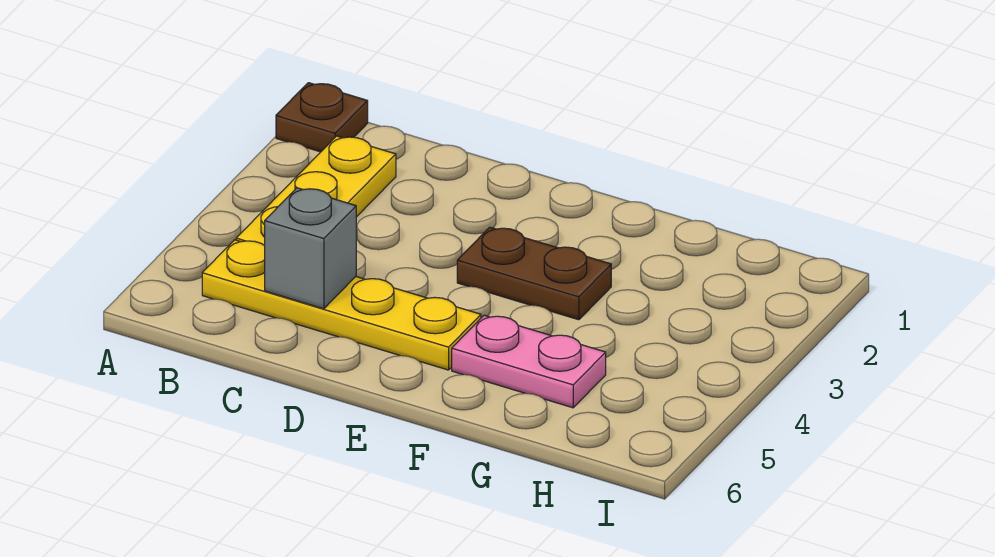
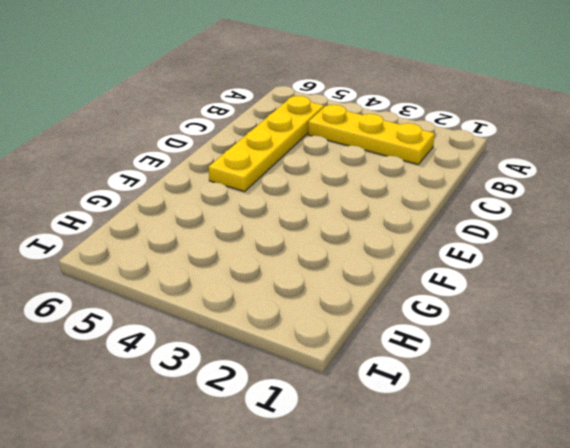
none -> brown 1x1 plate [276,83,368,152]
none -> brown 1x2 plate [457,227,611,320]

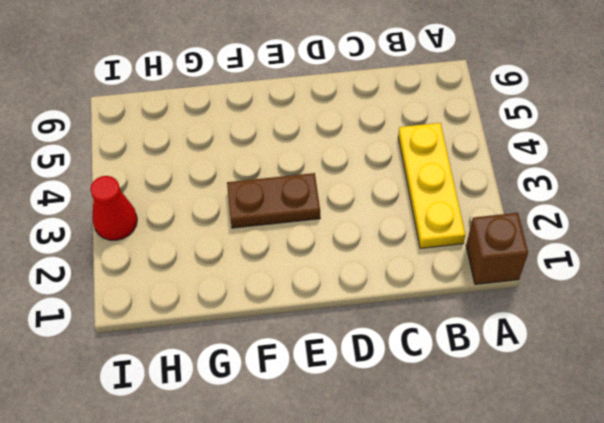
brown 1x1 brick [466,213,528,284] -> brown 1x1 plate [276,83,368,152]
red 1x1 cone [90,176,137,240] -> none
none -> yellow 1x4 plate [202,240,481,370]
none -> pink 1x2 plate [452,315,606,408]

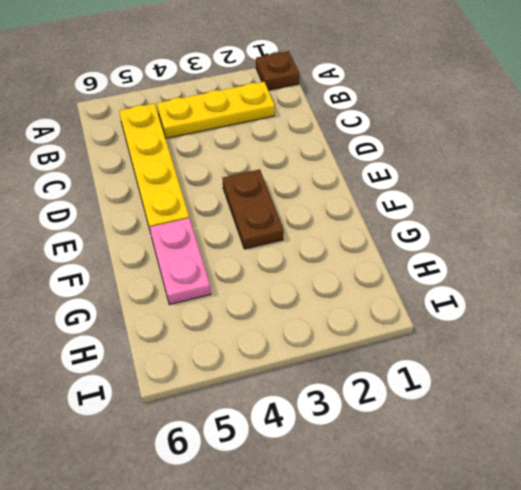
none -> grey 1x1 brick [265,188,356,309]

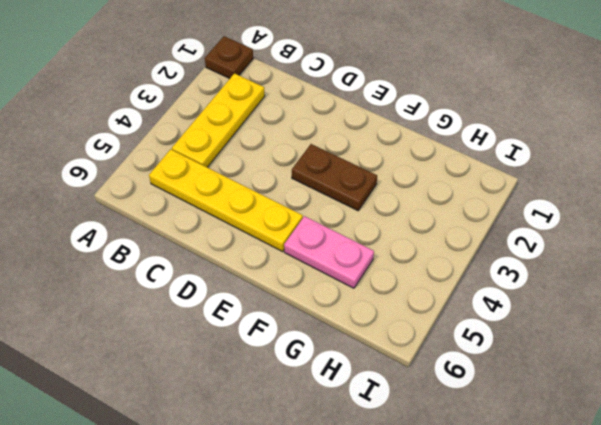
none -> grey 1x1 brick [265,188,356,309]

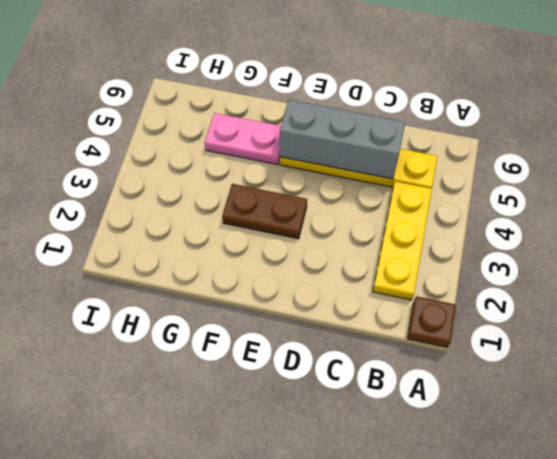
grey 1x3 brick [280,100,405,179] -> grey 1x1 brick [265,188,356,309]

